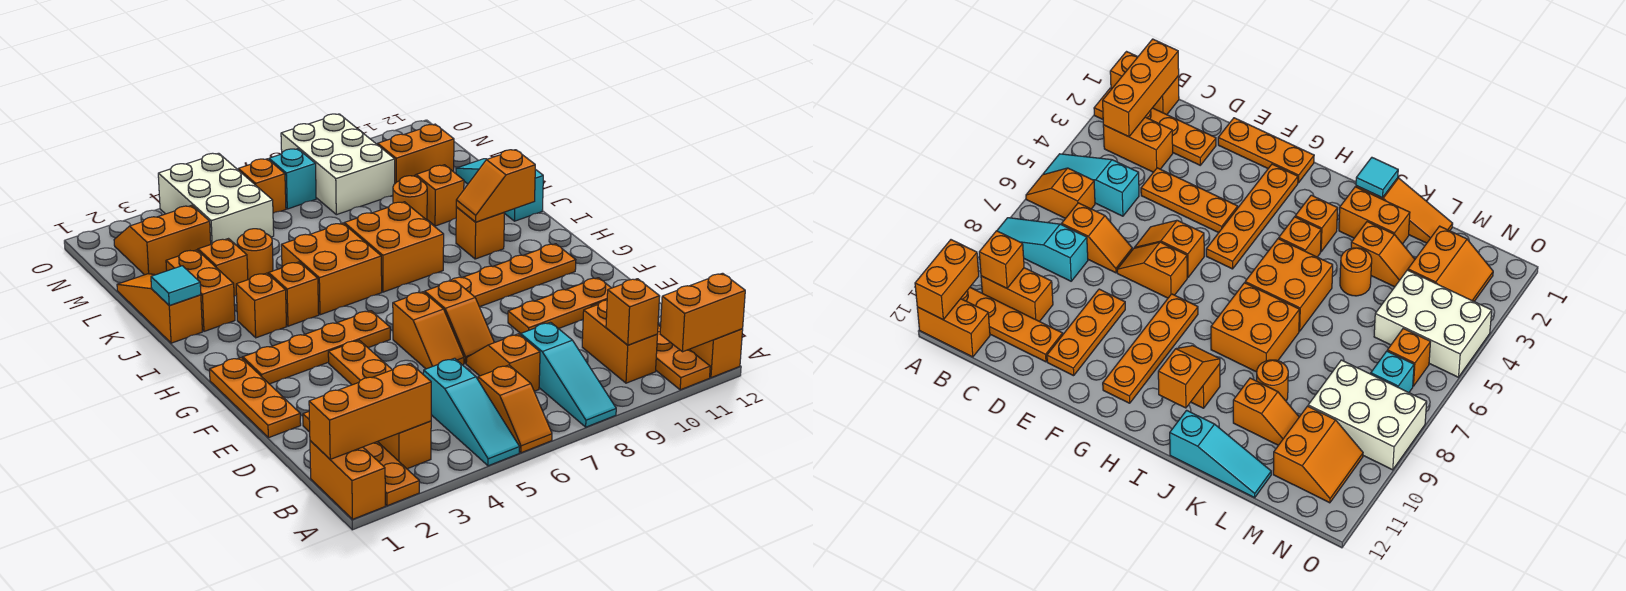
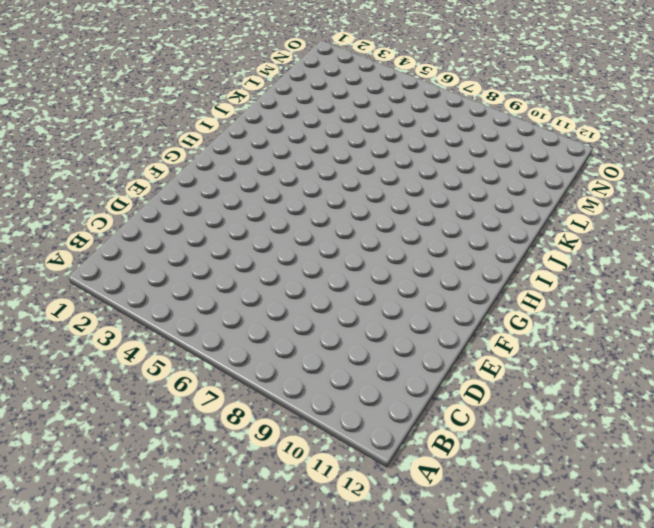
none -> orange 1x2 brick [310,441,385,519]
none -> orange 1x4 plate [303,412,419,506]
none -> cyan 1x3 slope [423,358,520,466]
none -> orange 1x2 slope [478,365,552,453]

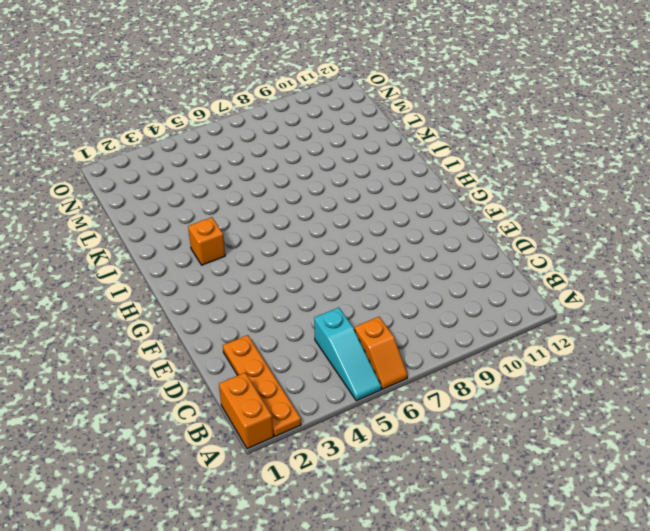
none -> cyan 1x3 slope [521,322,616,427]
none -> orange 1x4 plate [591,299,710,390]
none -> orange 1x2 brick [689,329,743,378]
none -> orange 1x2 brick [378,421,431,469]

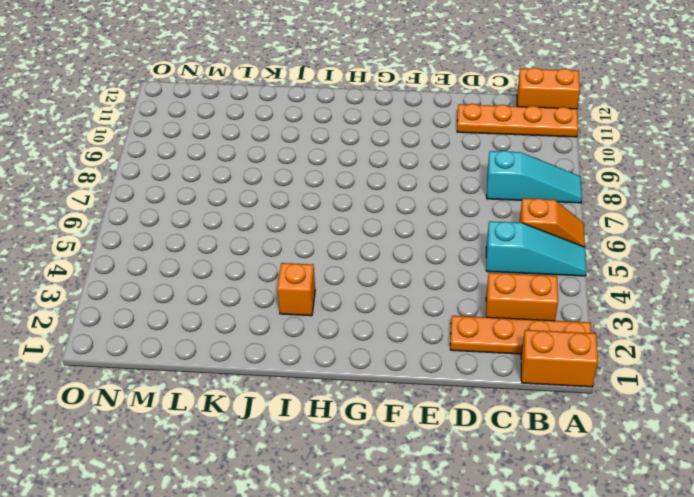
none -> orange 1x2 brick [582,300,658,383]
none -> orange 1x2 slope [466,334,540,391]
none -> orange 1x3 plate [328,340,392,385]
none -> orange 1x3 plate [210,358,301,438]

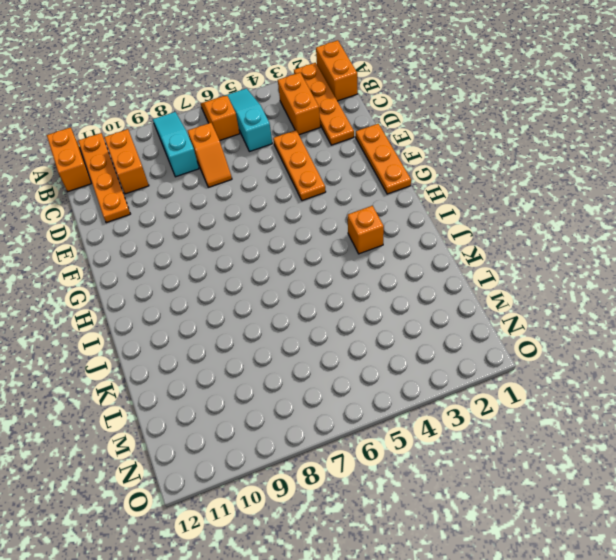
none -> orange 1x2 slope [393,292,464,369]
none -> orange 1x2 slope [425,280,494,364]
none -> orange 1x3 plate [508,278,611,333]
none -> orange 1x4 plate [243,311,390,384]

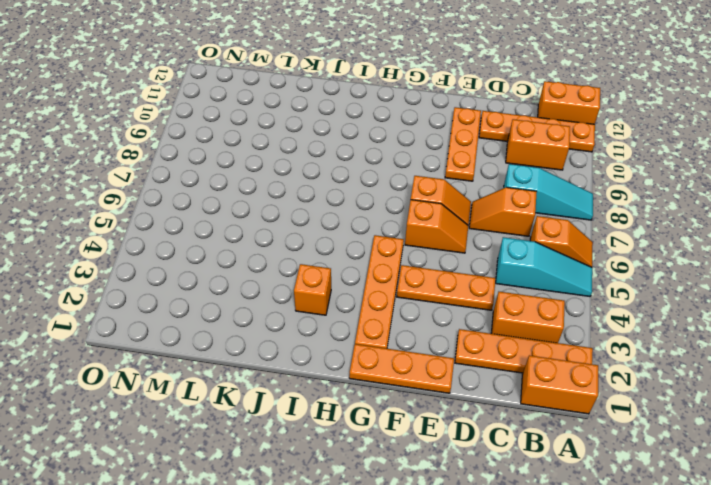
none -> orange 1x4 plate [450,244,576,307]
none -> orange 1x1 brick [269,262,319,326]
none -> orange 2x2 brick [281,223,382,315]
none -> orange 2x2 brick [344,202,444,292]

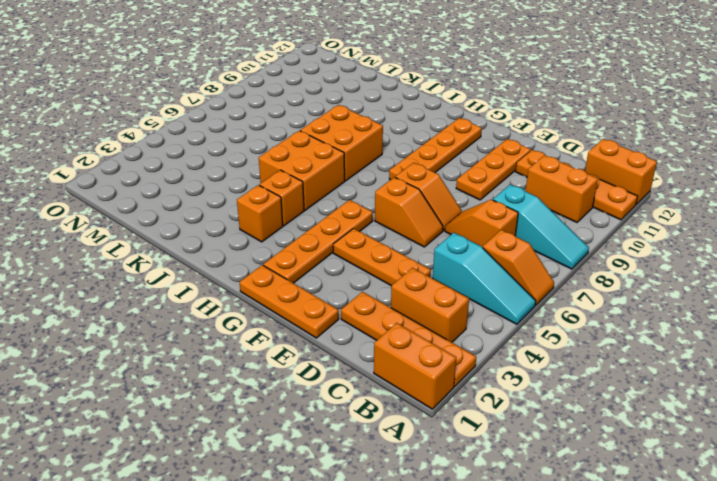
none -> orange 1x1 brick [456,207,505,259]
none -> orange 1x3 slope [117,274,202,343]
none -> orange 1x2 brick [166,250,235,331]
none -> cyan 1x3 slope [456,159,543,221]

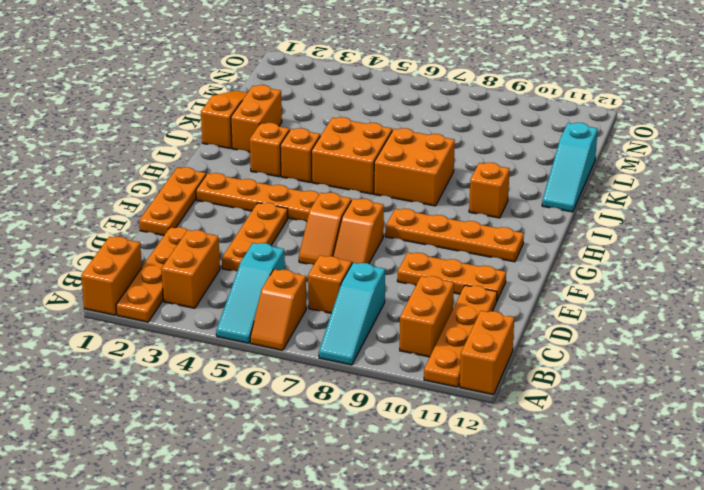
cyan 1x3 slope [542,123,598,212] -> cyan 1x3 slope turned to [456,159,543,221]
none -> orange 1x2 slope [197,239,248,296]
none -> orange 1x1 round brick [237,229,273,280]
none -> orange 1x1 round brick [393,176,427,220]
none -> orange 1x2 slope [415,165,464,226]

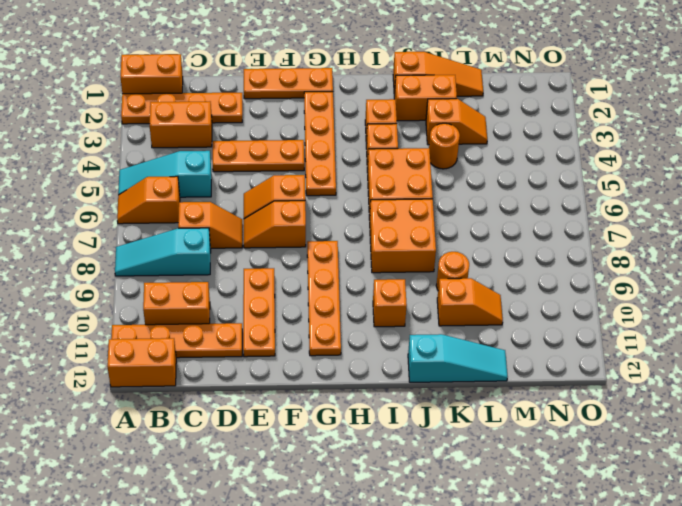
none -> orange 2x2 slope [114,205,211,275]
none -> white 2x3 brick [158,153,274,245]
none -> white 2x3 brick [281,114,395,215]
none -> orange 2x2 slope [377,124,454,183]

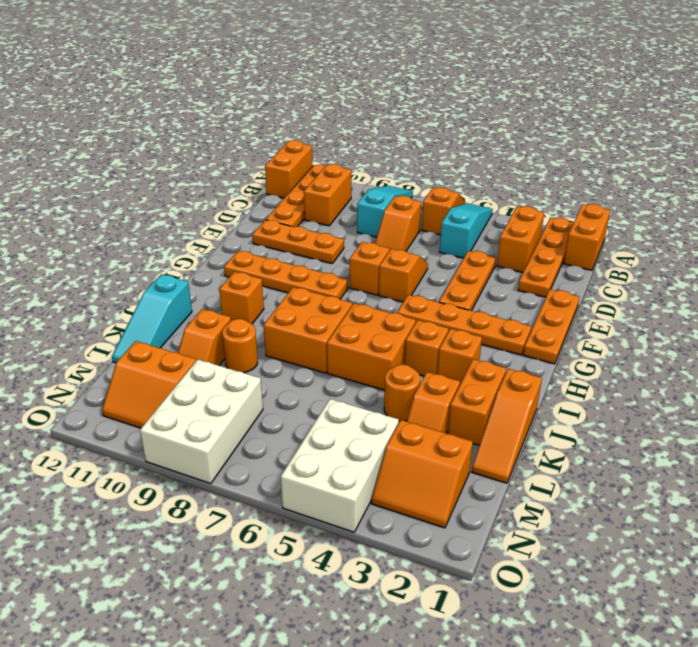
none -> orange 1x1 brick [238,159,286,213]
none -> cyan 1x1 brick [269,149,316,209]
none -> orange 1x2 brick [660,273,745,352]
none -> orange 1x3 brick [309,363,431,459]

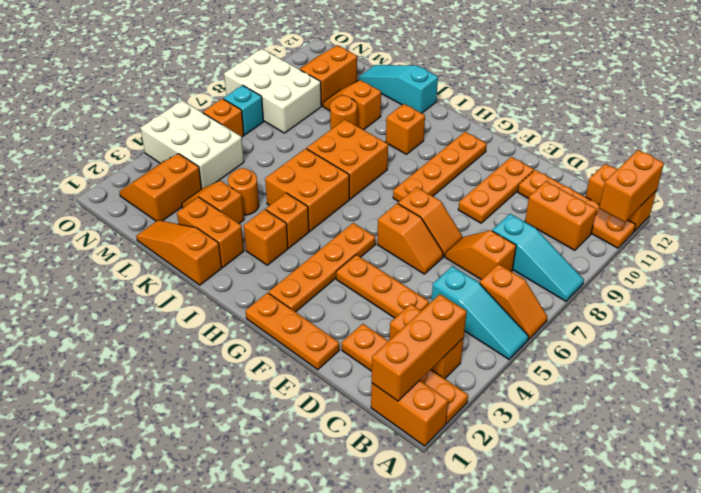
none -> orange 1x1 brick [606,279,660,345]
none -> orange 1x2 slope [456,150,535,222]
none -> cyan 1x1 tile [151,266,201,305]

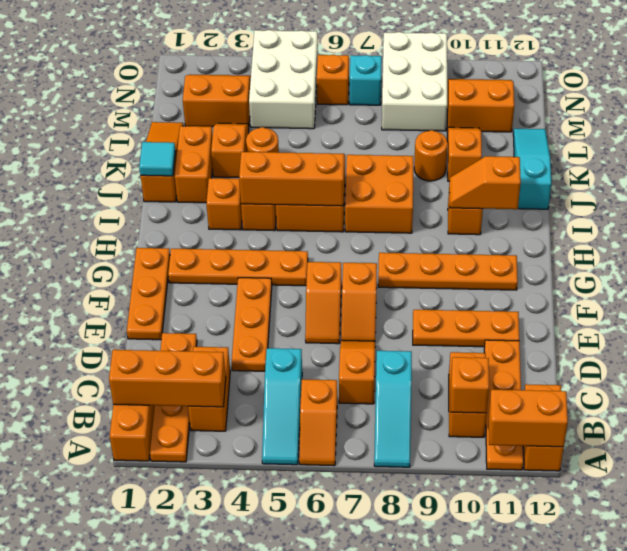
orange 1x3 brick [239,152,344,206] -> none

